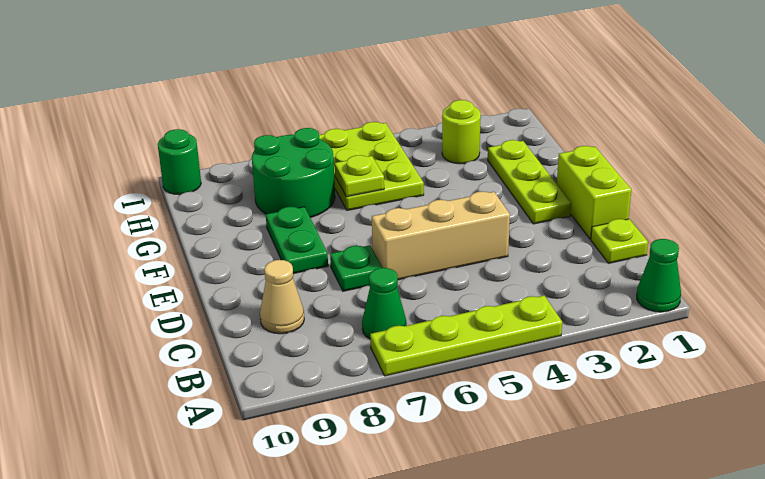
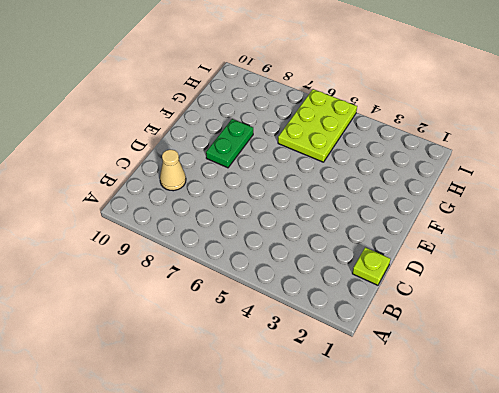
none -> green 1x1 cone [637,239,681,312]
none -> lime 1x4 plate [370,296,562,376]
none -> green 1x1 cone [362,268,407,339]

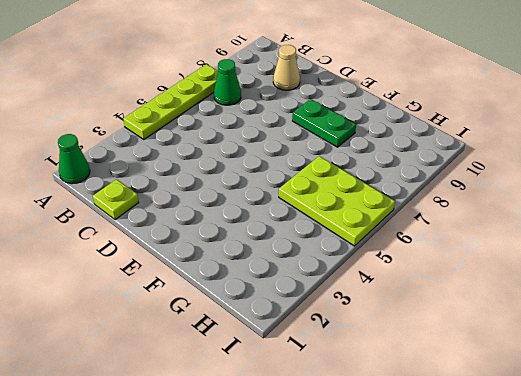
none -> lime 1x2 brick [557,146,631,239]
none -> tan 1x3 brick [372,191,510,280]
none -> green 1x1 plate [330,245,382,291]

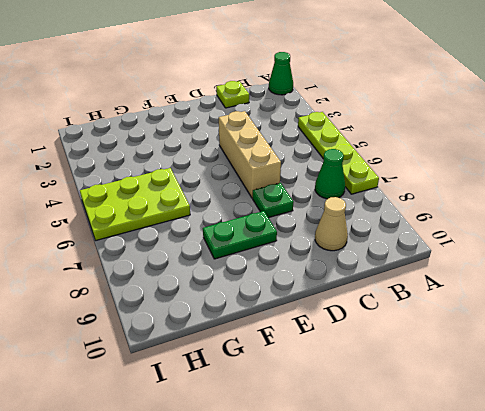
none -> lime 1x2 brick [557,146,631,239]
none -> lime 1x3 plate [488,140,571,224]
none -> green 2x2 round brick [252,128,335,218]

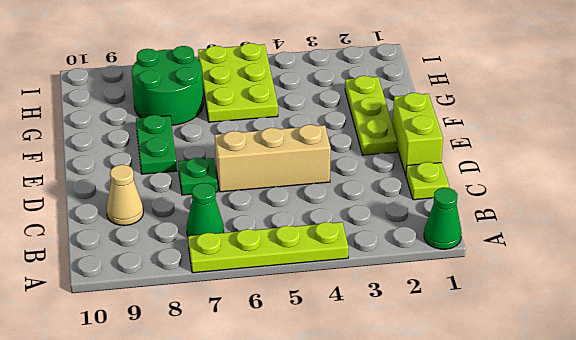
none -> lime 1x1 round brick [442,100,481,164]
none -> green 1x1 round brick [158,129,201,195]
none -> lime 1x1 plate [335,155,384,197]

